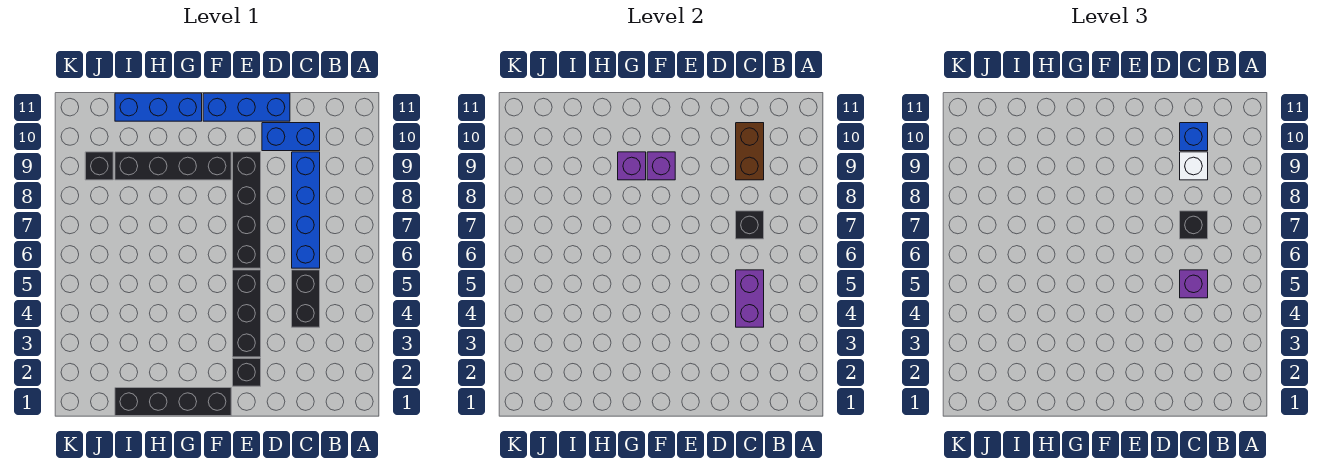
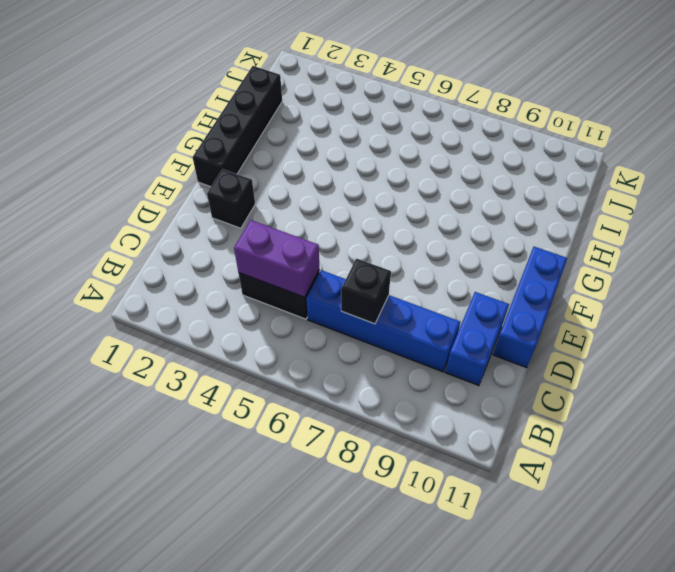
none -> black 1x3 brick [233,270,261,357]
none -> black 1x4 brick [233,152,261,268]
none -> black 1x4 brick [115,152,231,180]

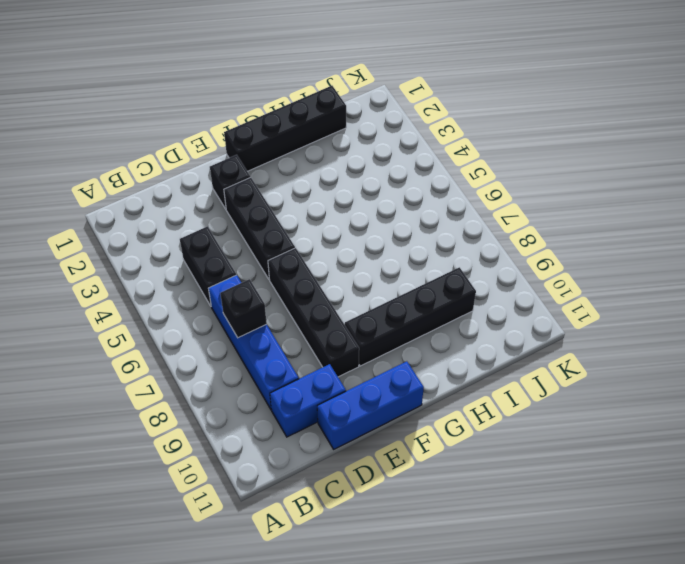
none -> blue 1x3 brick [115,93,202,121]
none -> black 1x1 brick [85,152,113,180]
none -> purple 1x2 brick [736,270,764,327]

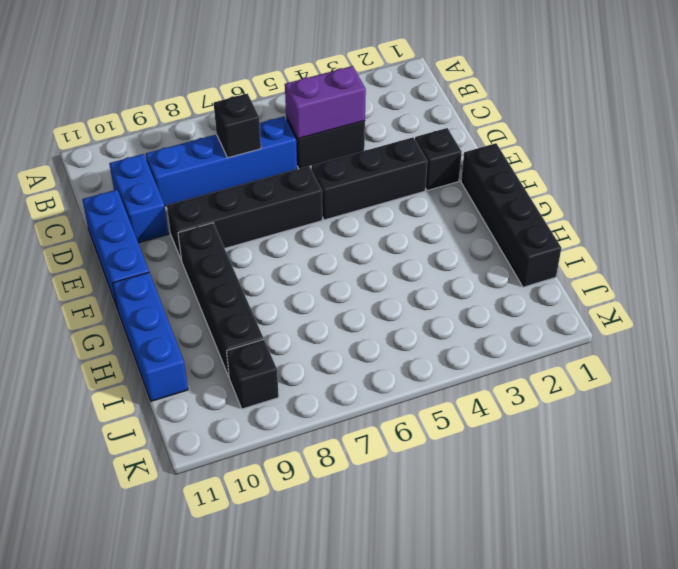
none -> brown 1x2 brick [736,123,764,180]
none -> purple 1x1 brick [647,152,675,180]
none -> purple 1x1 brick [618,152,646,180]

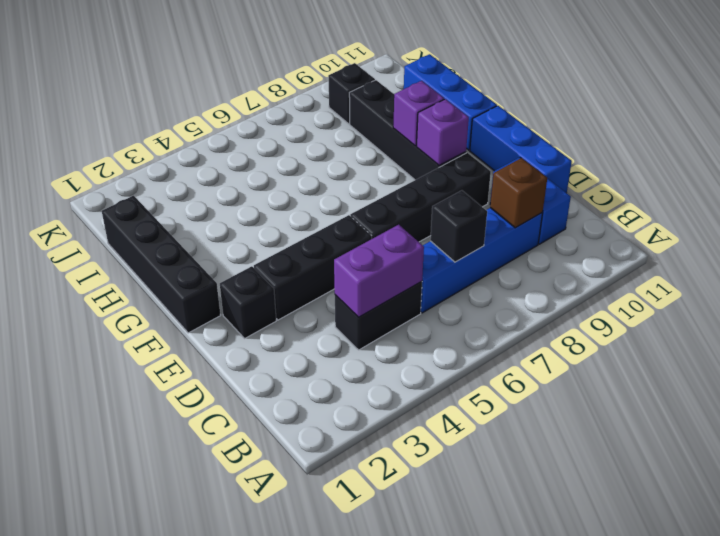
brown 1x1 brick [490,158,547,228] -> brown 1x2 brick [736,123,764,180]
none -> purple 1x1 brick [1180,270,1208,298]
none -> black 1x1 brick [1180,211,1208,239]
none -> white 1x1 brick [1180,152,1208,180]

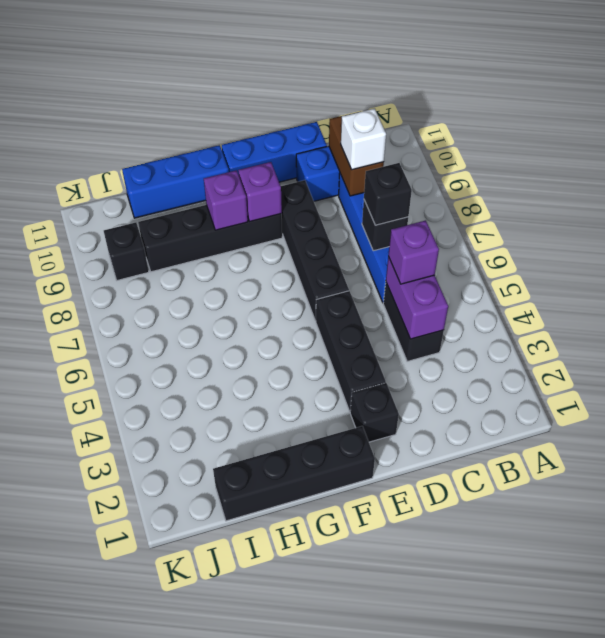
none -> blue 1x1 brick [1180,123,1208,151]

